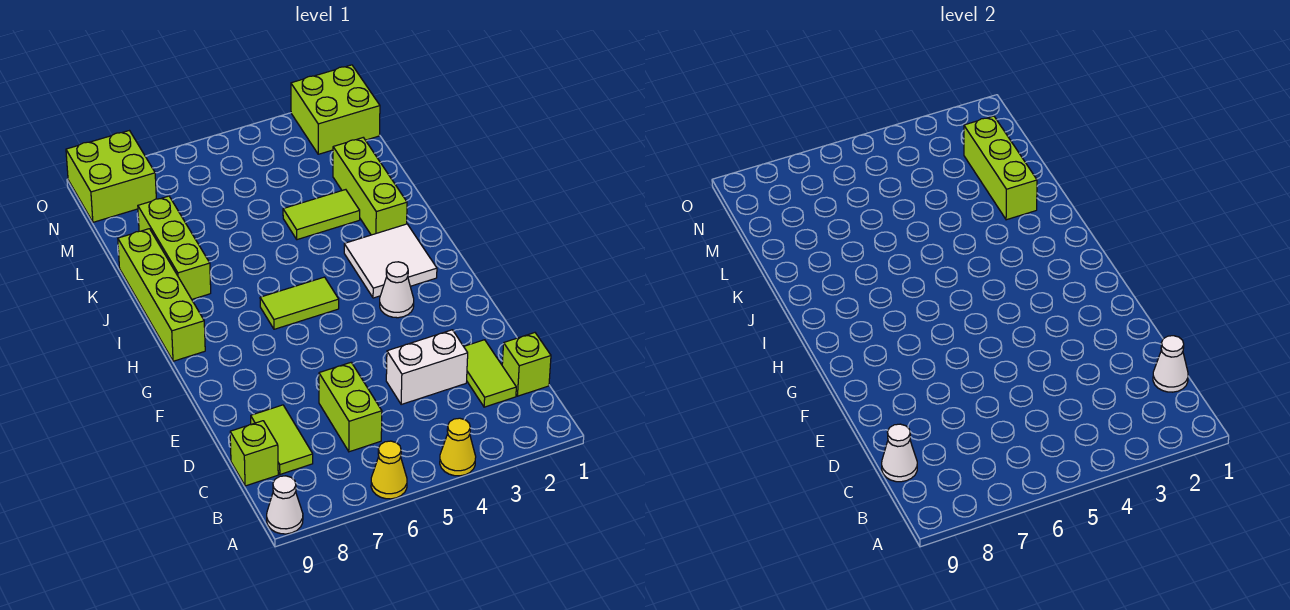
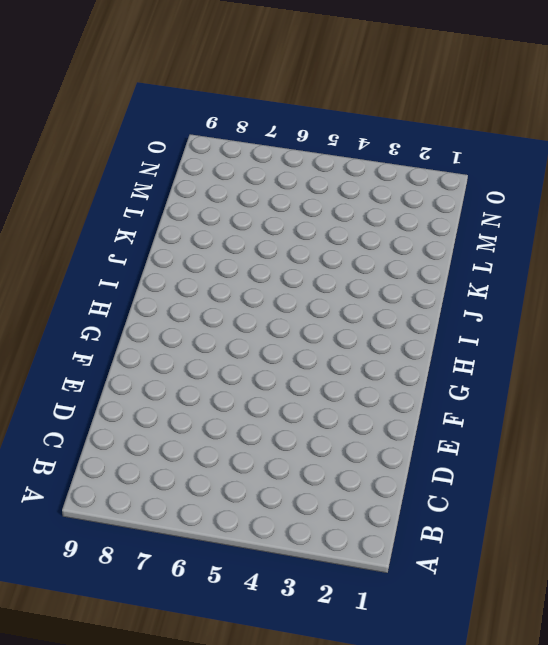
none -> yellow 1x1 cone [440,418,476,476]
none -> yellow 1x1 cone [371,441,407,499]
none -> white 1x1 cone [267,476,303,534]

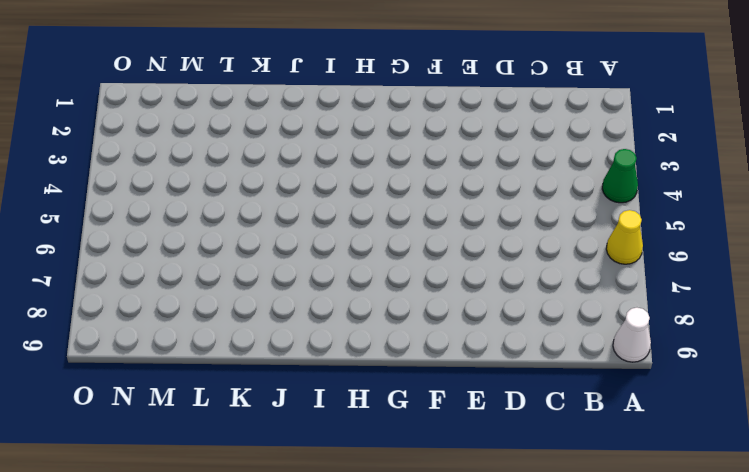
green 1x1 cone [602,149,638,203] -> yellow 1x1 cone [440,418,476,476]
none -> lime 1x1 brick [502,333,551,396]
none -> lime 1x2 tile [464,340,516,407]
none -> lime 1x2 brick [319,363,382,452]

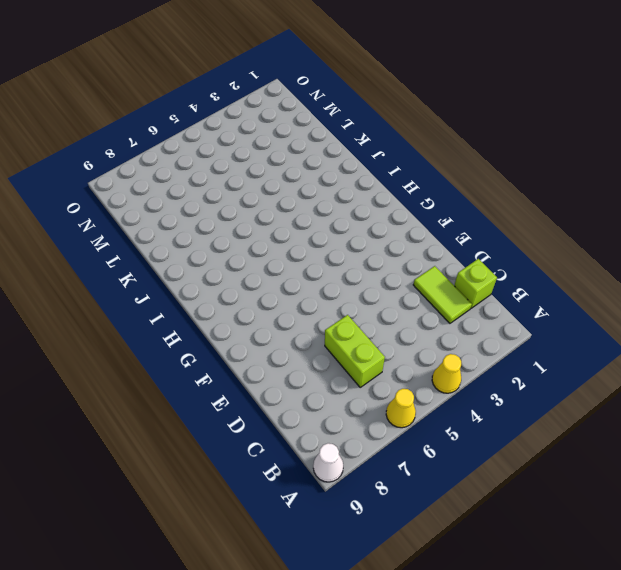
none -> lime 1x2 tile [251,405,313,474]
none -> lime 1x1 brick [230,421,278,486]
none -> white 1x2 brick [386,330,468,405]

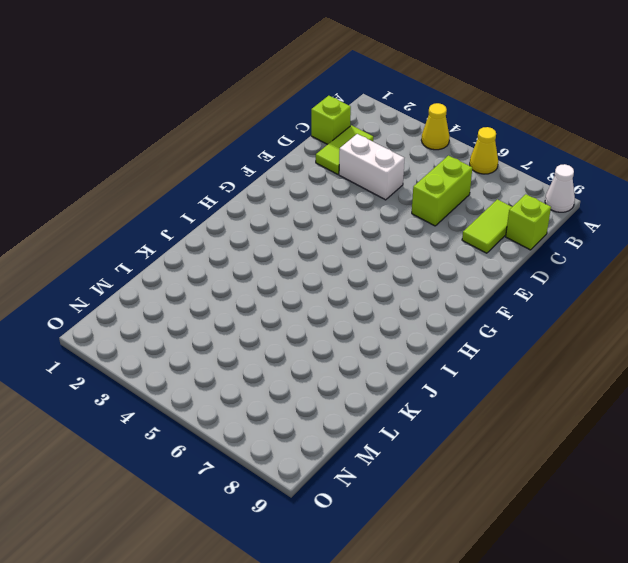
none -> white 1x1 cone [380,262,414,318]
none -> white 2x2 tile [344,224,437,298]
none -> lime 1x2 tile [260,277,339,329]

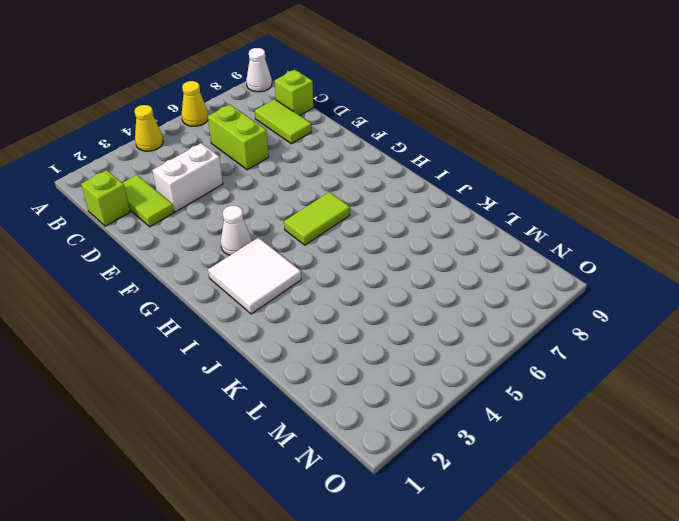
none -> lime 1x4 brick [118,229,205,361]
none -> lime 1x3 brick [333,138,407,235]
none -> lime 1x3 brick [138,196,211,299]

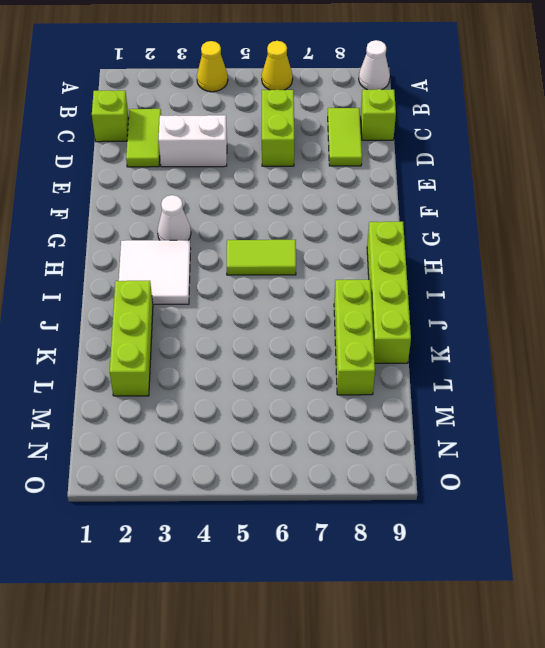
none -> lime 1x2 tile [283,190,360,240]
none -> lime 2x2 brick [291,65,380,154]
none -> lime 2x2 brick [66,131,156,222]

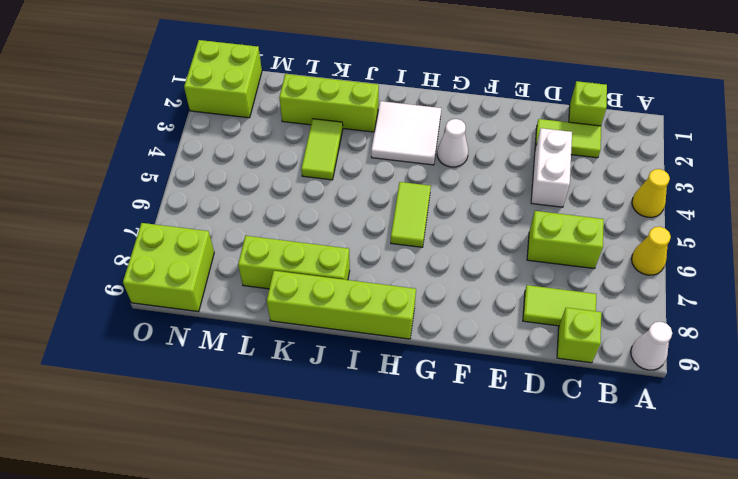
none -> white 1x1 cone [1153,336,1188,392]
none -> white 1x1 cone [882,424,917,482]
none -> lime 1x3 brick [964,116,1037,220]

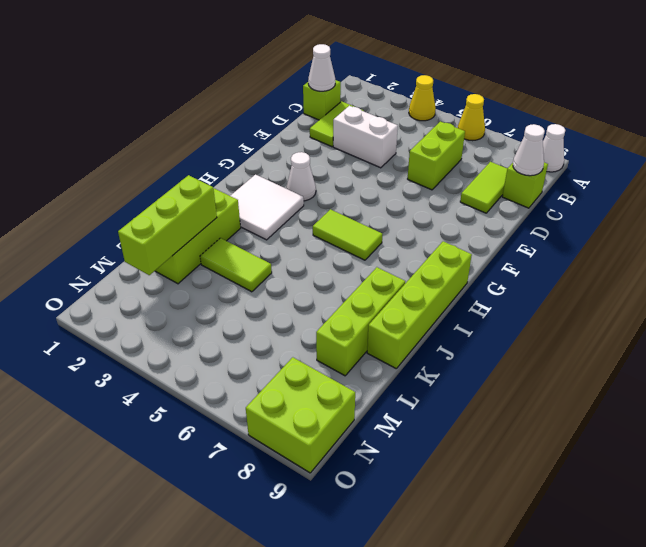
none -> lime 2x2 brick [291,65,380,154]

